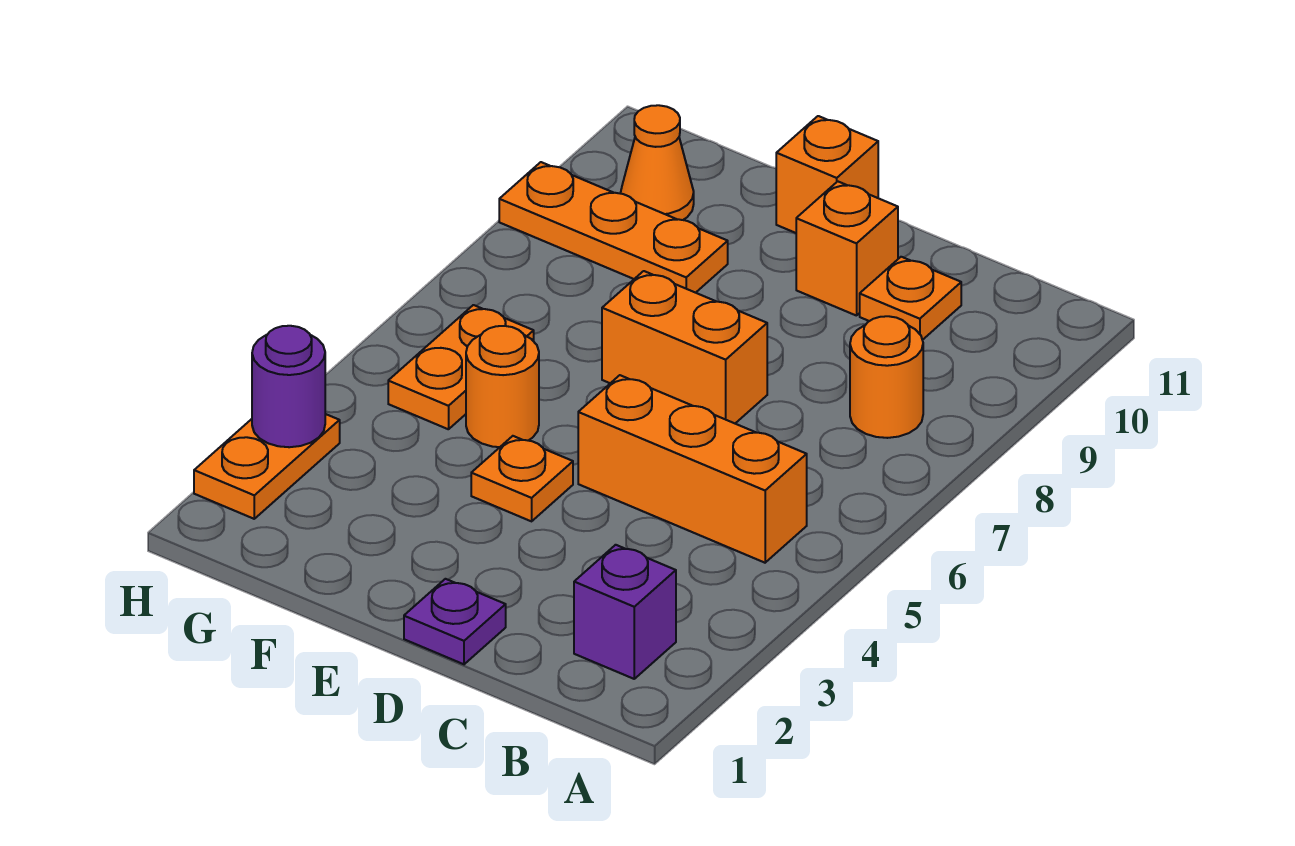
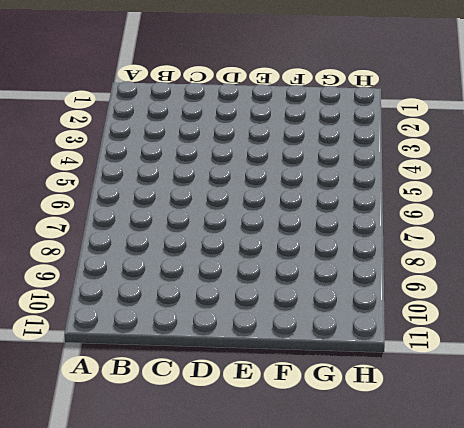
none -> purple 1x1 brick [574,545,676,679]
none -> orange 1x3 brick [578,375,807,563]
none -> orange 1x1 round brick [850,316,923,438]

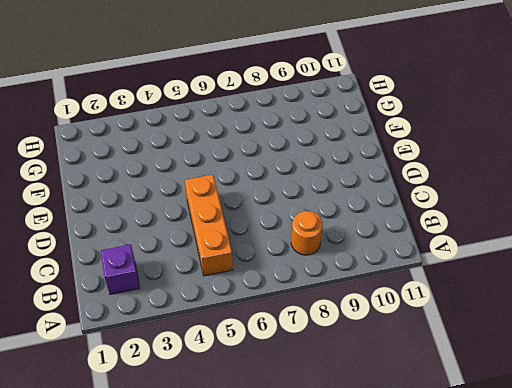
none -> orange 1x1 plate [860,257,961,340]
none -> purple 1x1 plate [404,579,506,664]
none -> orange 1x2 brick [602,271,767,423]

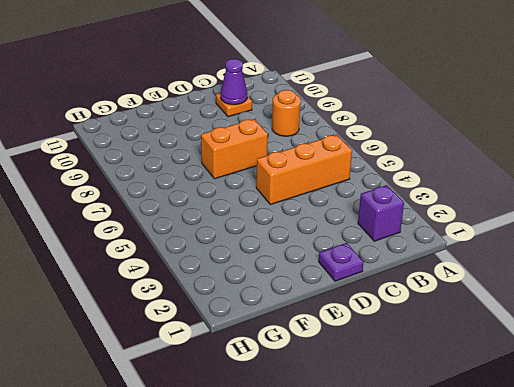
purple 1x1 cone [221,59,247,105] -> none
none -> orange 1x1 brick [796,181,898,316]
none -> orange 1x1 plate [471,436,573,521]
none -> orange 1x1 brick [776,116,878,233]

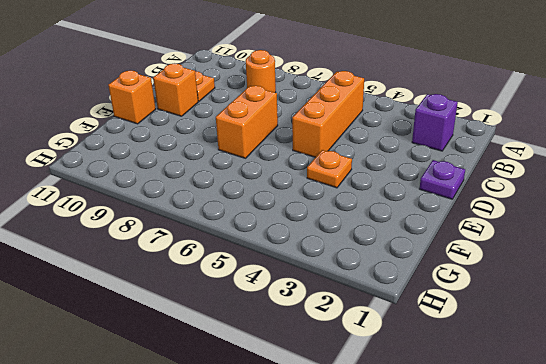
none -> orange 1x1 round brick [466,326,539,447]
none -> orange 1x3 plate [499,162,728,293]
none -> orange 1x2 plate [388,305,534,429]

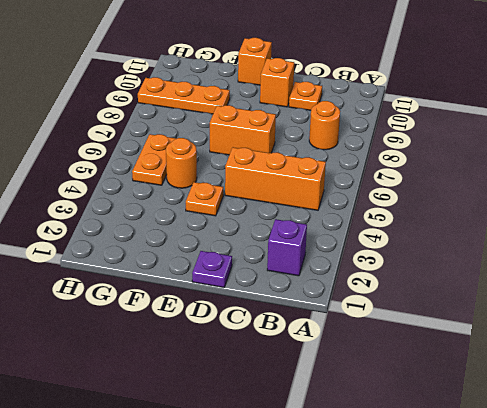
none -> orange 1x1 cone [621,105,694,220]
none -> orange 1x2 plate [194,414,340,519]
none -> purple 1x1 round brick [252,326,325,447]

